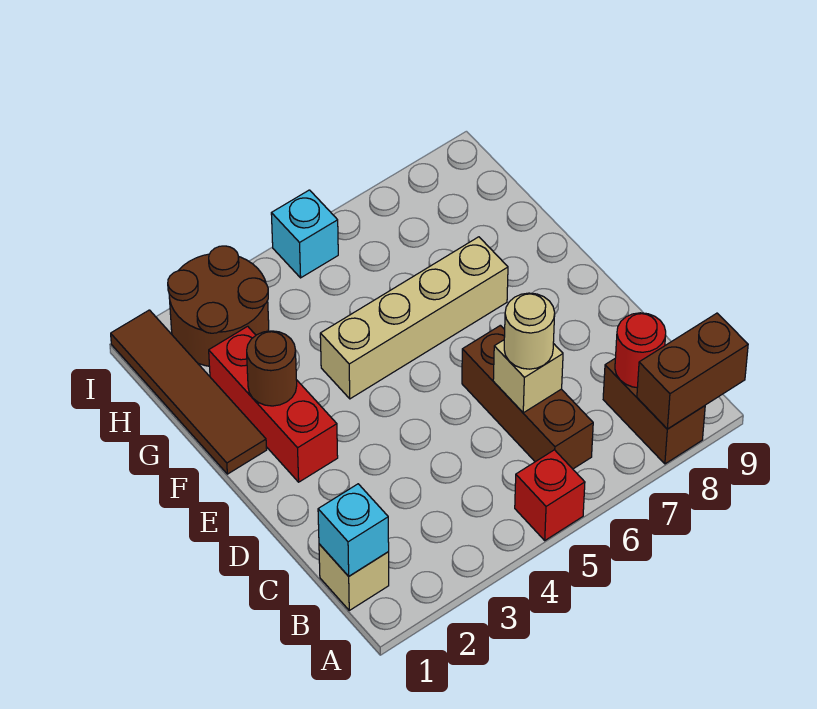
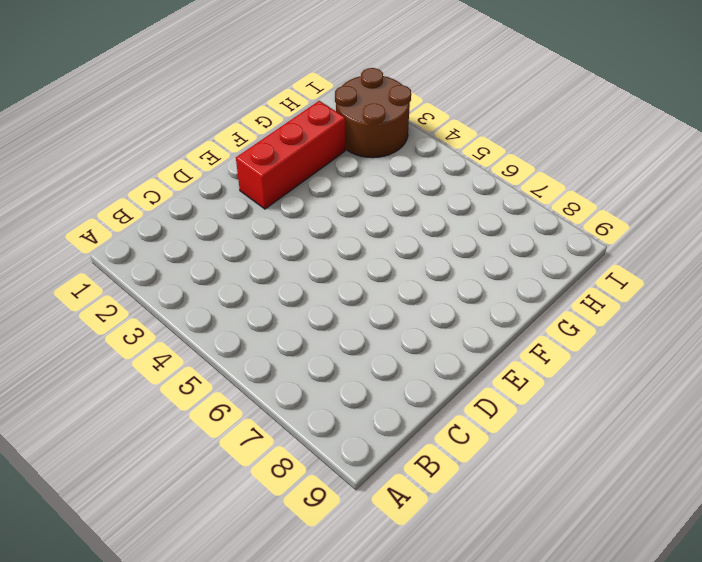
none -> red 1x1 brick [515,450,585,540]
none -> brown 1x2 brick [603,359,705,464]
none -> tan 1x1 brick [319,544,389,610]

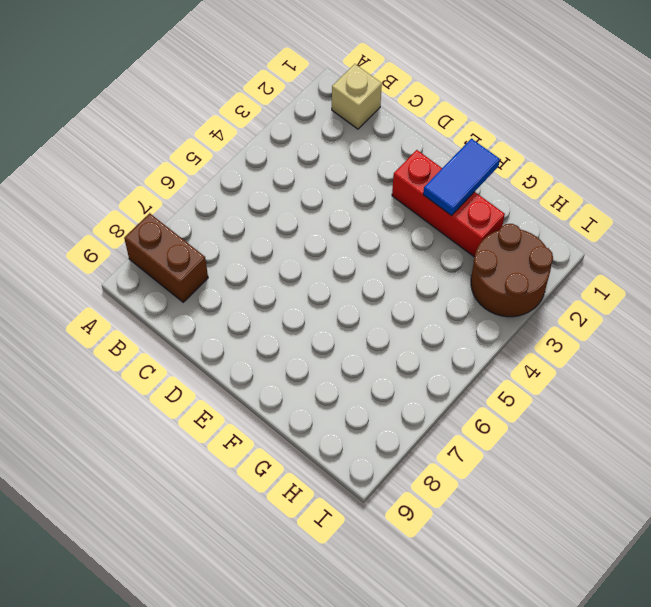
blue 1x2 tile [423,139,500,216] -> brown 1x1 round brick [247,331,297,406]
none -> red 1x1 brick [515,450,585,540]
none -> brown 1x3 brick [462,325,593,469]
none -> brown 1x4 tile [111,310,267,474]

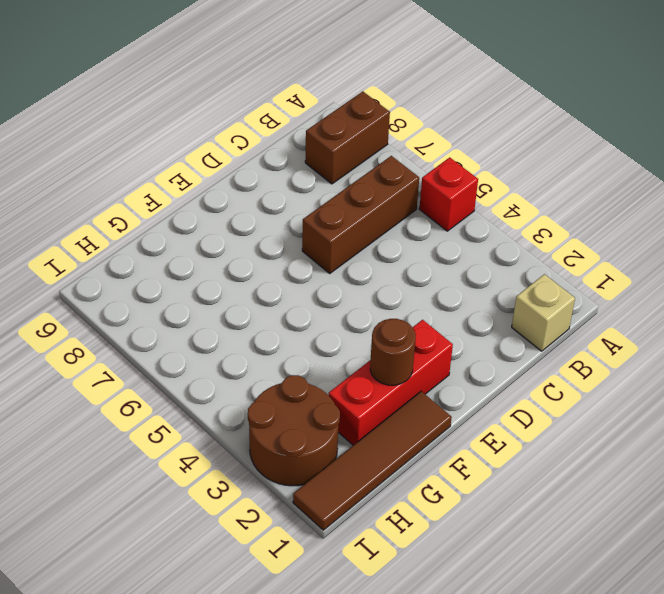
none -> tan 1x4 brick [320,237,508,399]
none -> cyan 1x1 brick [271,190,338,278]
none -> brown 1x2 brick [637,313,748,429]

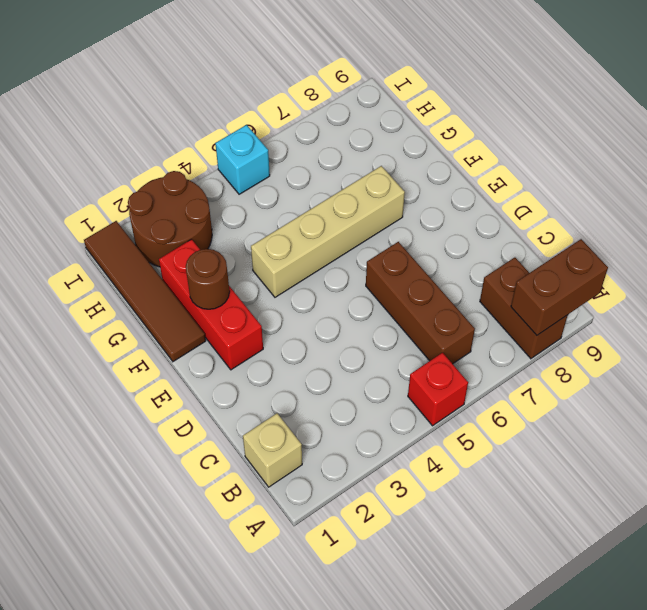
none -> cyan 1x1 brick [318,484,389,576]
none -> red 1x1 round brick [615,313,666,387]
none -> tan 1x1 brick [493,340,563,413]

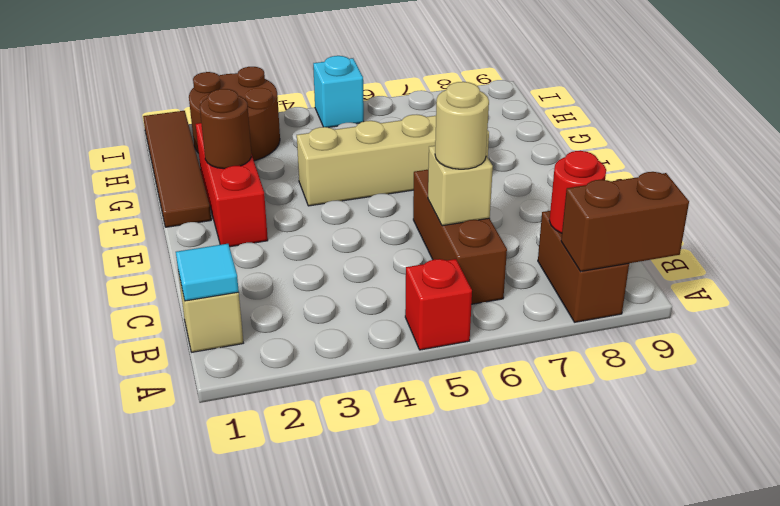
cyan 1x1 tile [176,244,239,301] -> cyan 1x1 brick [318,484,389,576]

